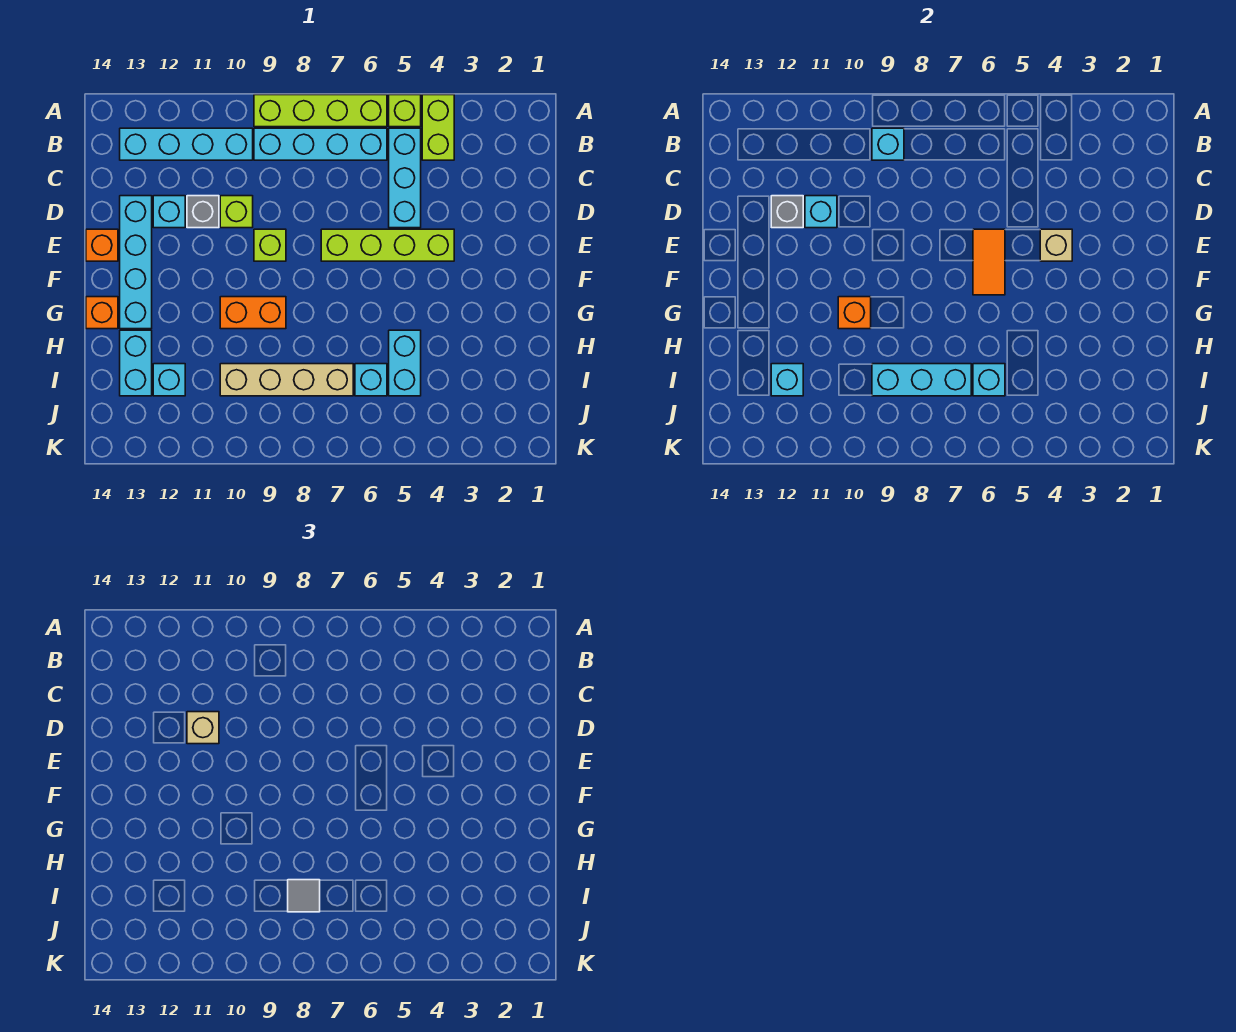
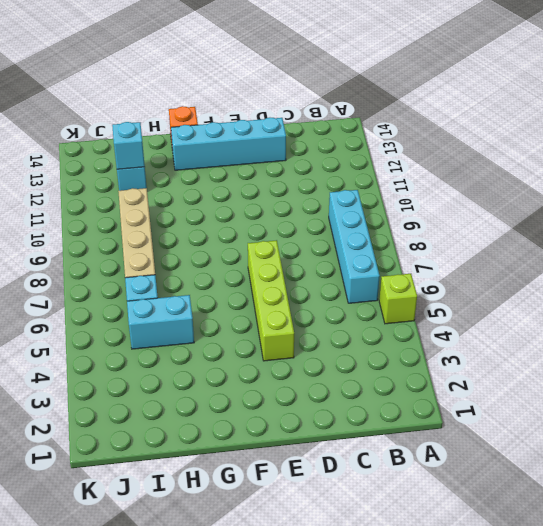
none -> lime 1x2 brick [422,95,454,160]
none -> lime 1x4 brick [254,95,387,127]
none -> cyan 1x3 brick [389,128,421,228]
none -> cyan 1x4 brick [120,128,253,160]

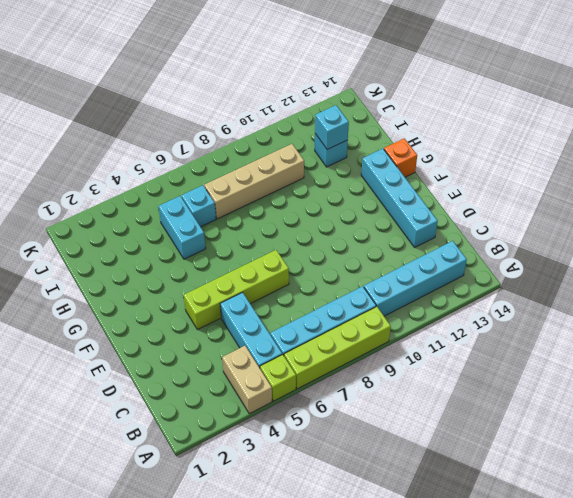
tan 1x2 brick [222,346,272,414] -> lime 1x2 brick [422,95,454,160]
none -> lime 1x1 brick [220,196,253,228]
none -> grey 1x1 brick [187,196,219,228]
none -> cyan 1x1 brick [153,196,185,228]
none -> lime 1x1 brick [254,229,286,261]

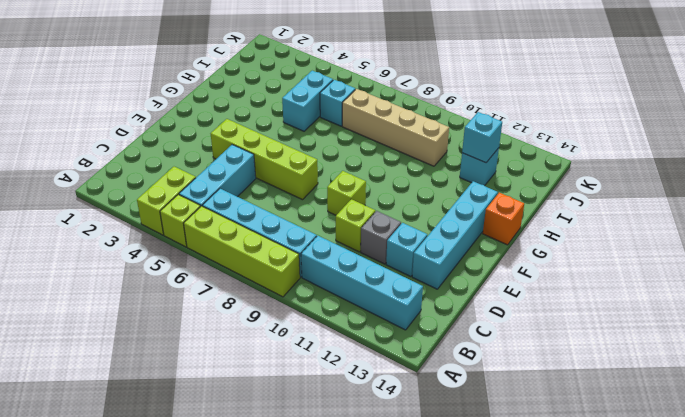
none -> orange 1x1 brick [86,229,118,261]
none -> orange 1x2 brick [220,297,286,329]
none -> cyan 1x2 brick [120,330,152,396]
none -> cyan 1x1 brick [872,128,904,160]

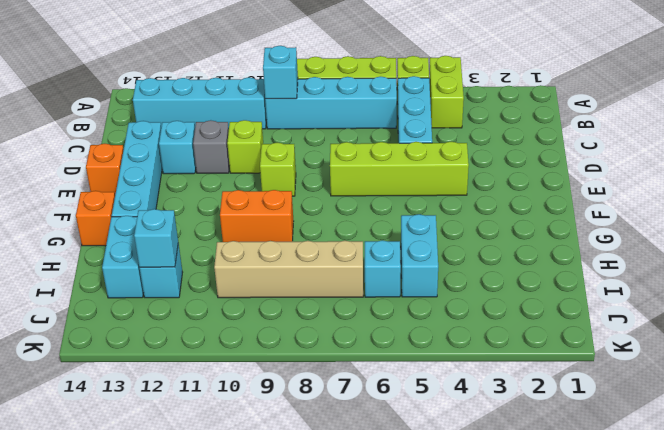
none -> cyan 1x1 brick [805,196,837,228]
none -> grey 1x1 brick [771,196,803,228]
none -> tan 1x1 brick [1040,229,1072,261]
none -> orange 1x2 tile [973,229,1005,295]

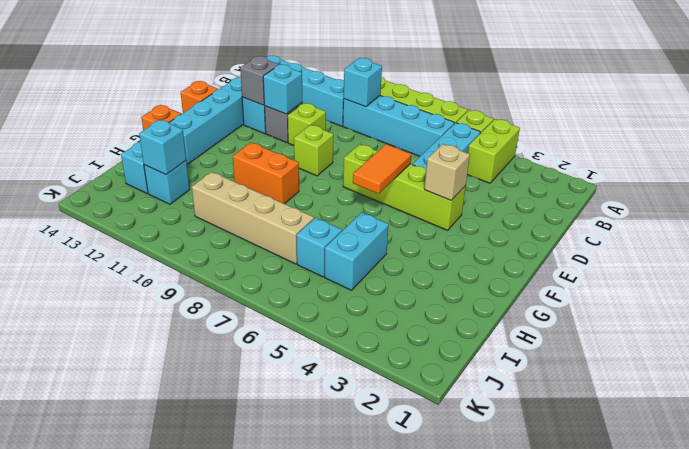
none -> orange 1x1 brick [838,297,871,329]
none -> cyan 1x1 brick [973,364,1005,396]
none -> cyan 1x3 brick [872,364,971,396]
none -> tan 1x1 brick [187,712,219,744]

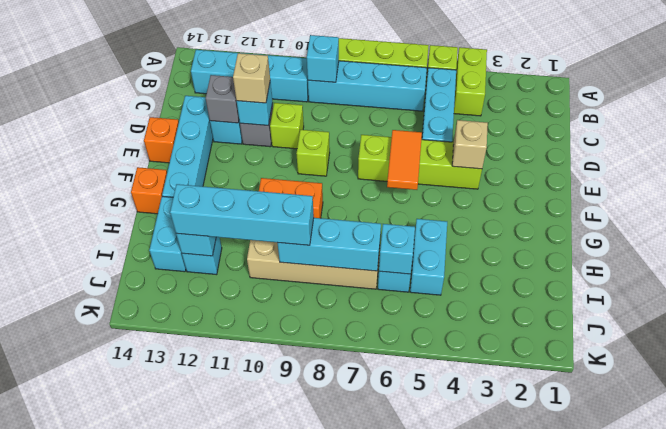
cyan 1x4 brick [170,184,314,245] -> none
none -> orange 1x1 brick [838,297,871,329]
none -> grey 1x1 tile [288,880,320,912]

